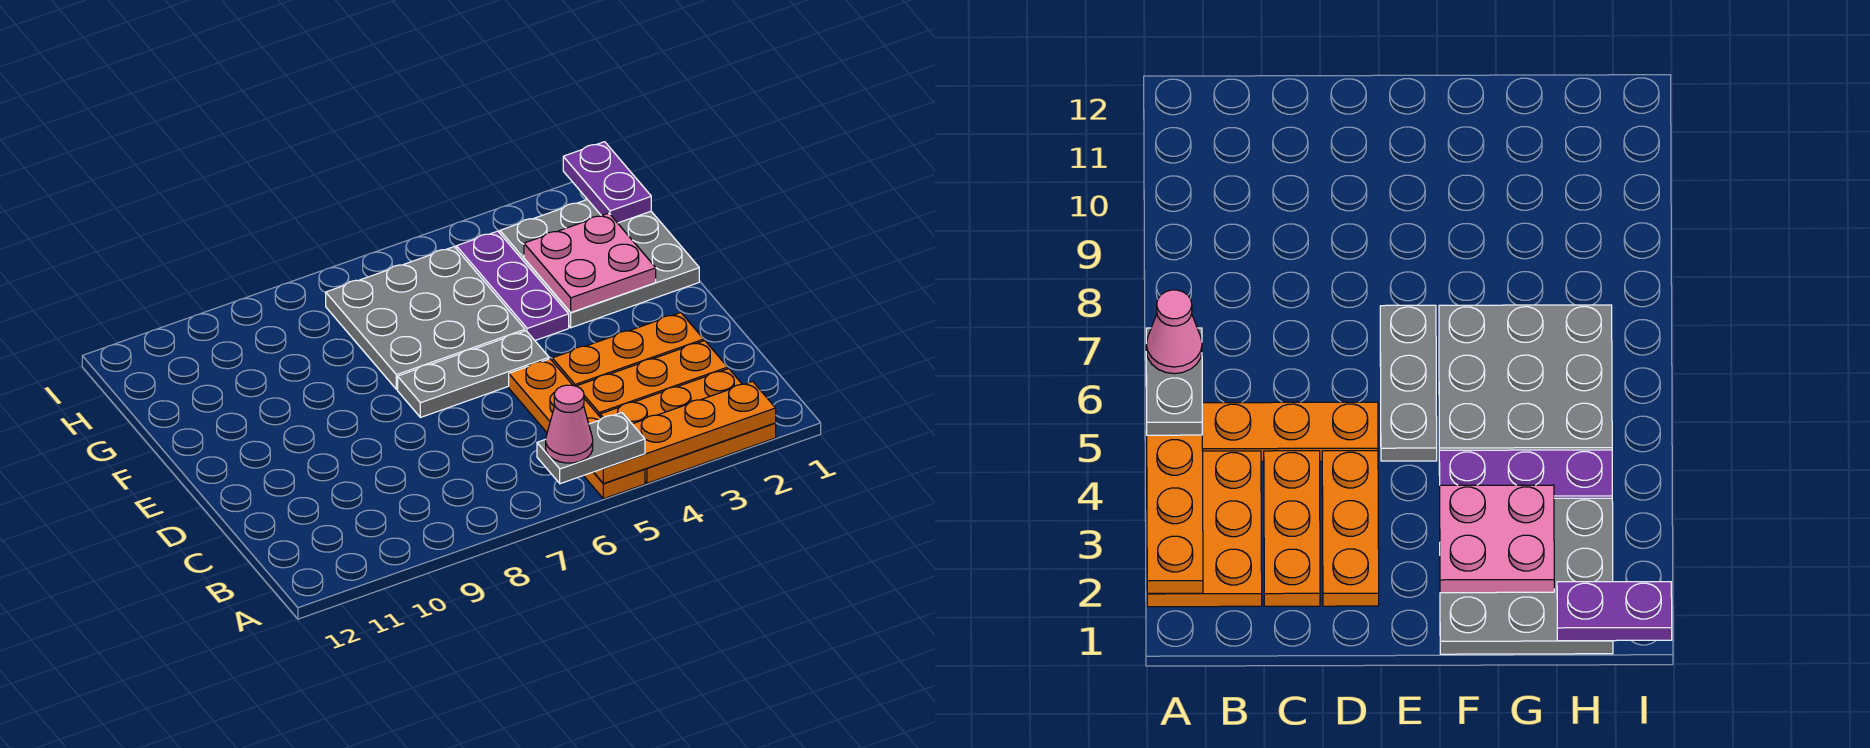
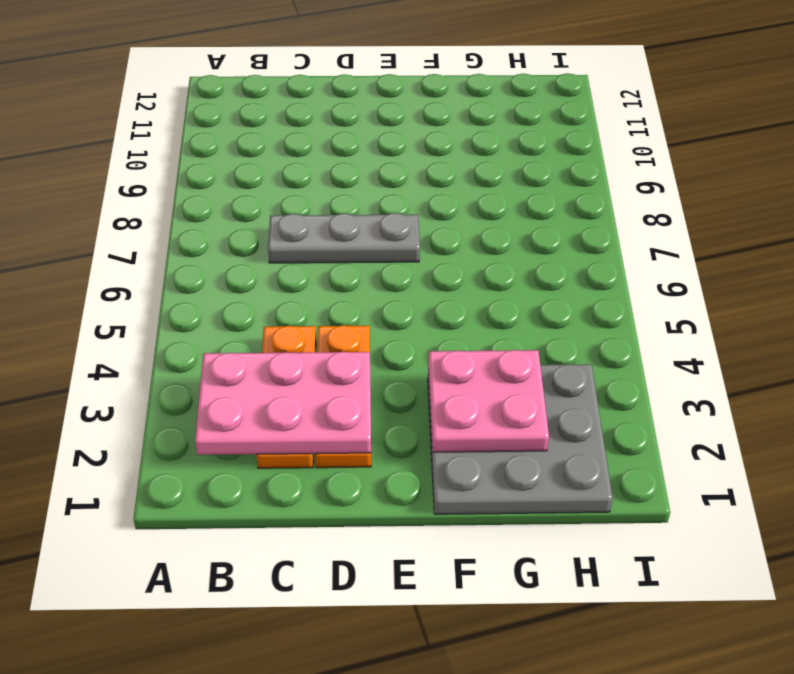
pink 2x3 plate [195,352,371,455] -> none
grey 1x3 plate [268,213,420,263] -> grey 1x3 plate turned to [398,331,549,417]
none -> orange 2x3 plate [600,369,776,483]
none -> orange 1x4 plate [509,359,645,499]
none -> purple 1x3 plate [456,231,569,340]

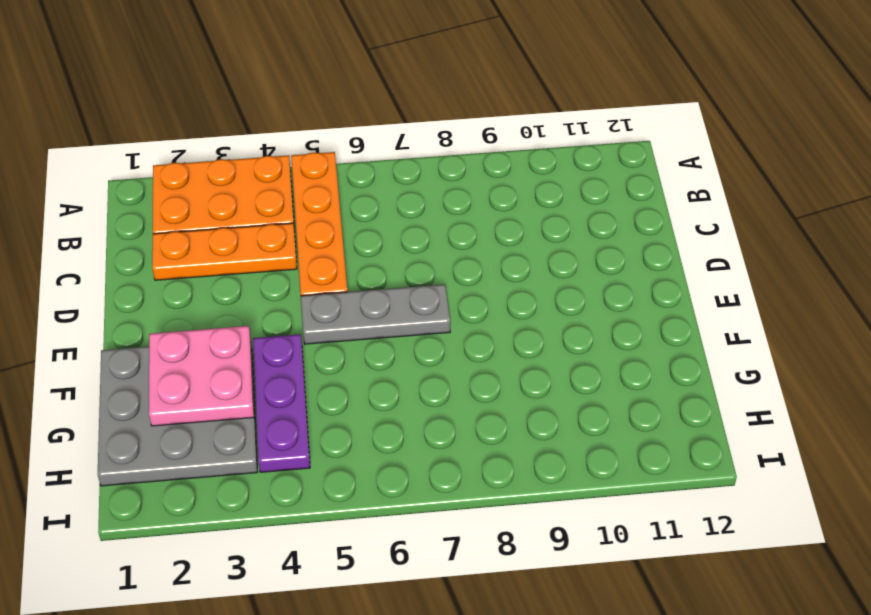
none -> orange 1x3 plate [552,313,704,386]
none -> grey 3x3 plate [326,247,525,389]
none -> orange 1x4 plate [594,381,776,484]

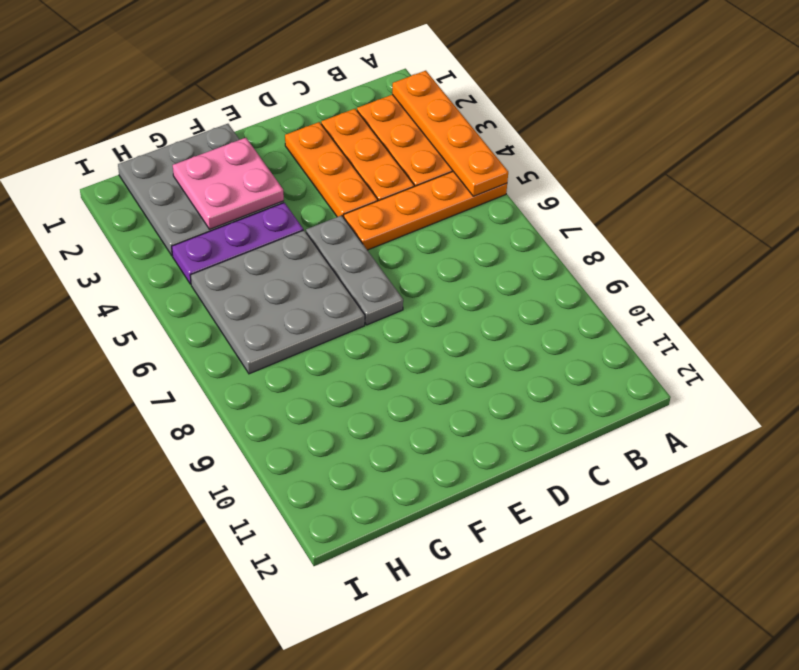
none -> purple 1x2 plate [563,142,651,223]
none -> grey 1x2 plate [537,413,645,484]
none -> pink 1x1 cone [546,385,593,463]

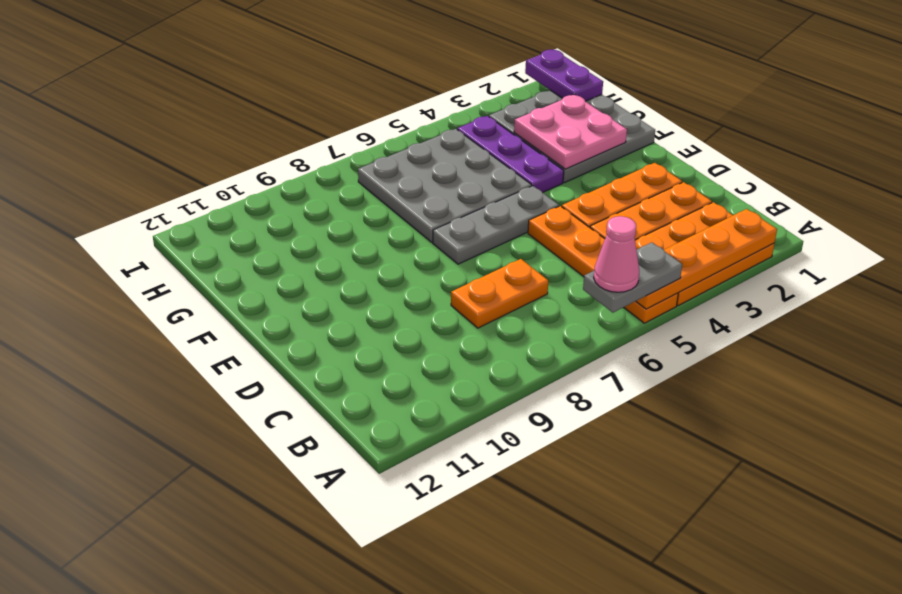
orange 1x2 plate [451,259,548,328] -> none

